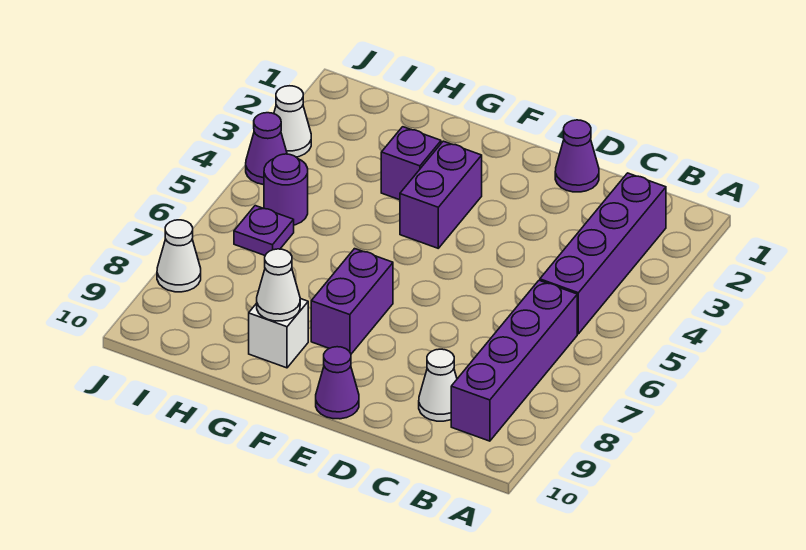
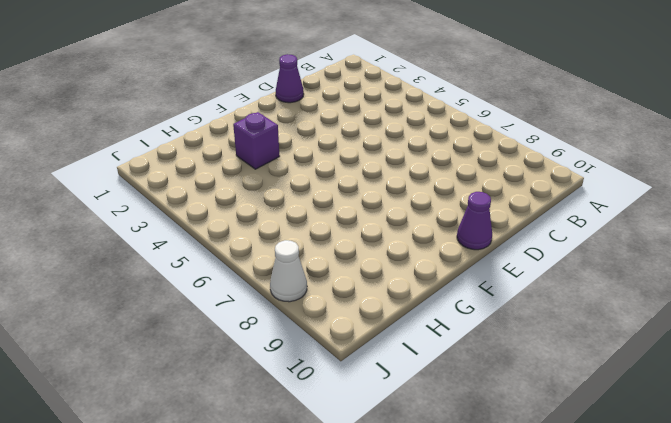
none -> purple 1x4 brick [540,173,666,334]
none -> purple 1x4 brick [451,280,577,441]
none -> white 1x1 cone [419,349,457,421]

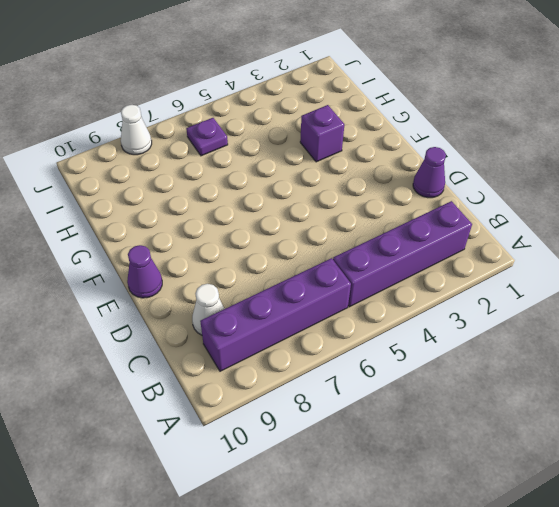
none -> purple 1x2 brick [400,141,482,248]
none -> purple 1x2 brick [311,249,393,354]
none -> white 1x1 brick [249,299,308,368]

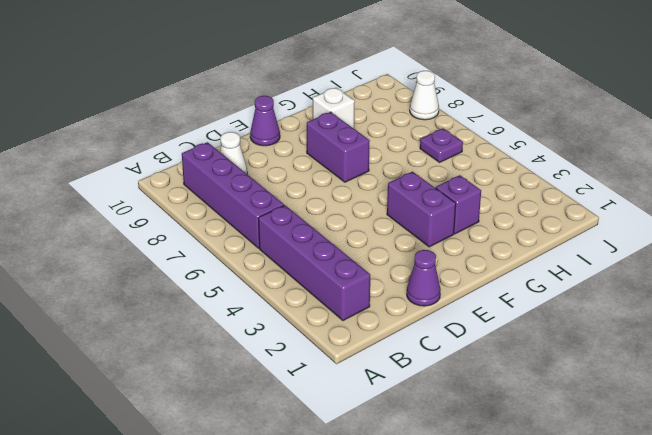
none -> purple 1x1 round brick [264,154,308,225]
none -> white 1x1 cone [274,86,311,157]
none -> purple 1x1 cone [246,113,287,185]

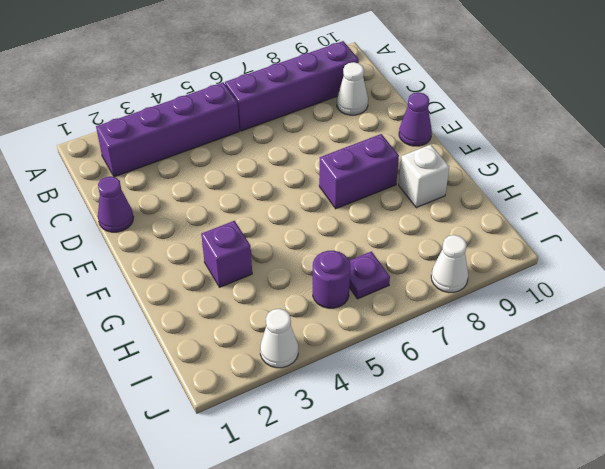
none -> purple 1x2 brick [400,141,482,248]
none -> purple 1x1 cone [246,113,287,185]
none -> white 1x1 cone [257,249,300,321]

